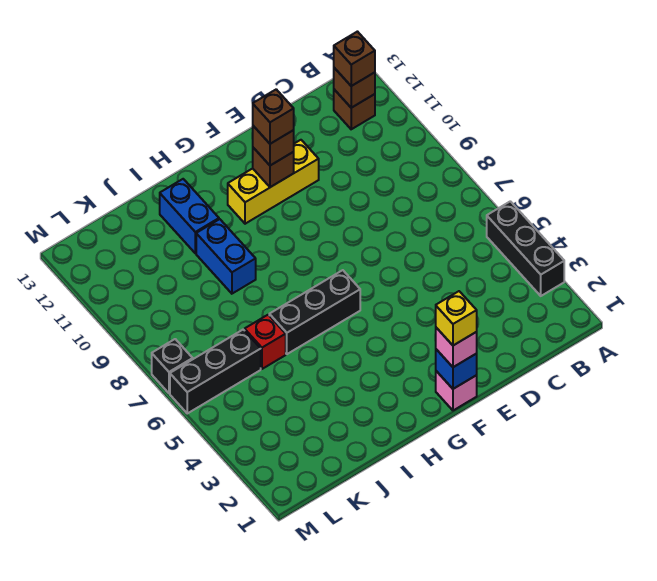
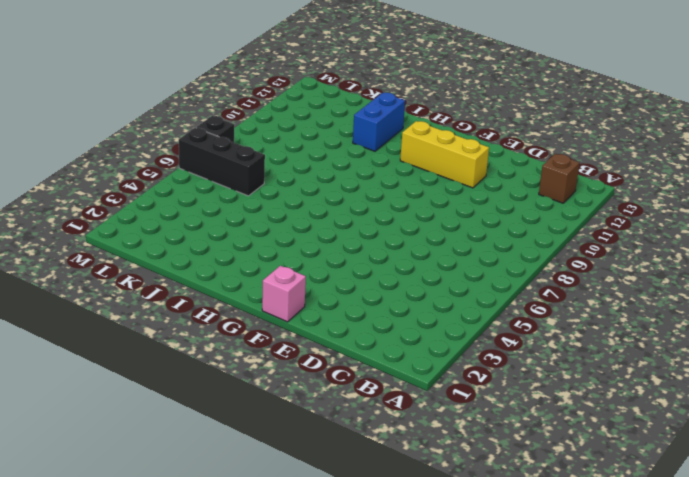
none -> black 1x3 brick [487,201,564,296]
none -> black 1x3 brick [269,270,360,354]
none -> blue 1x2 brick [196,219,256,294]

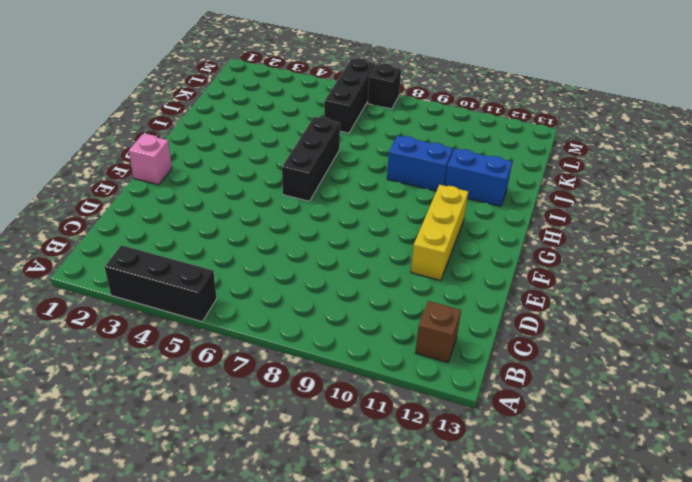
none -> red 1x1 brick [245,315,286,369]
none -> brown 1x1 brick [334,68,375,108]
none -> blue 1x1 brick [436,349,477,389]

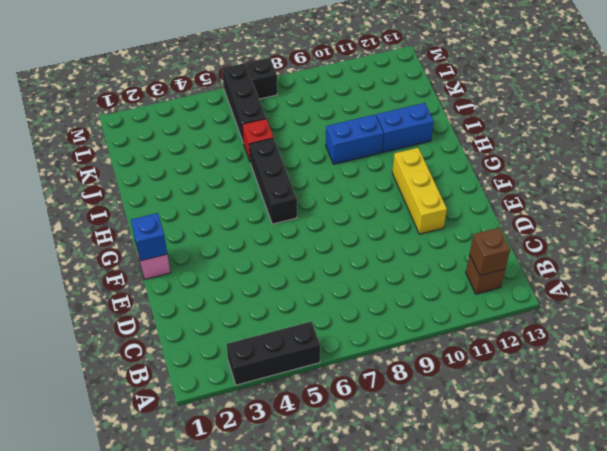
none -> brown 1x1 brick [253,148,294,187]
none -> brown 1x1 brick [334,32,375,86]
none -> pink 1x1 brick [436,328,477,367]

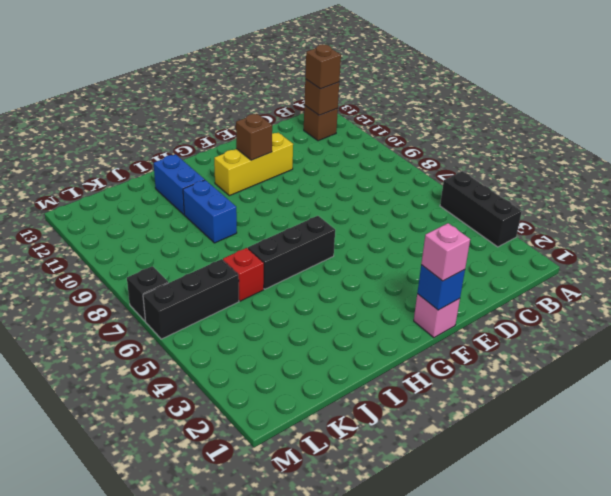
none -> brown 1x1 brick [253,126,294,165]
none -> yellow 1x1 brick [436,291,477,345]
none -> brown 1x1 brick [253,89,294,144]

